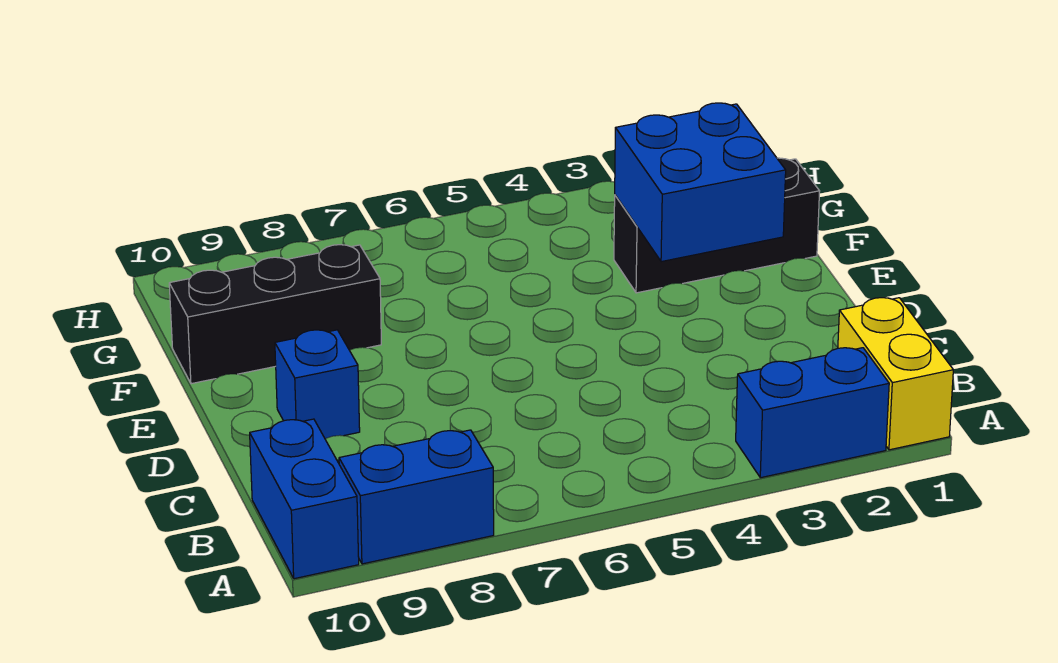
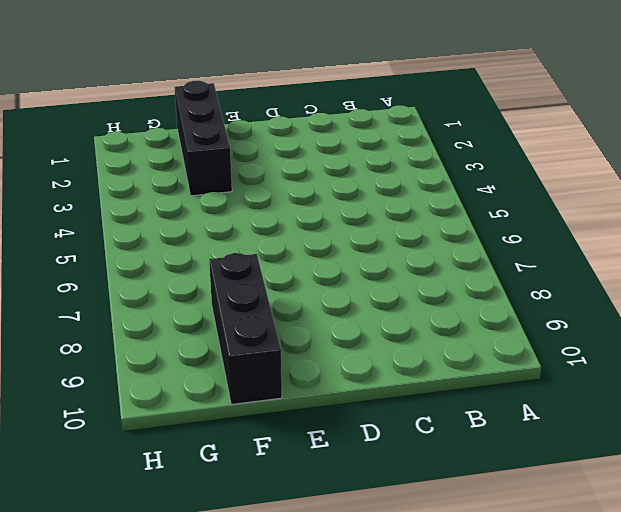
none -> yellow 1x2 brick [838,298,953,450]
none -> blue 1x2 brick [736,348,889,478]

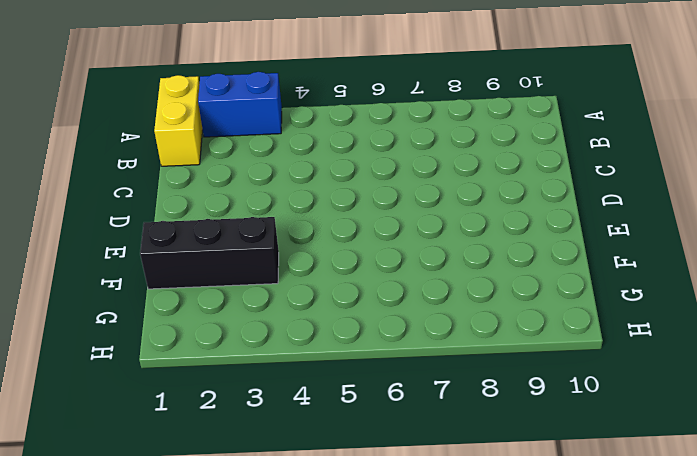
none -> blue 1x2 brick [339,430,494,564]
none -> blue 1x2 brick [250,419,359,579]

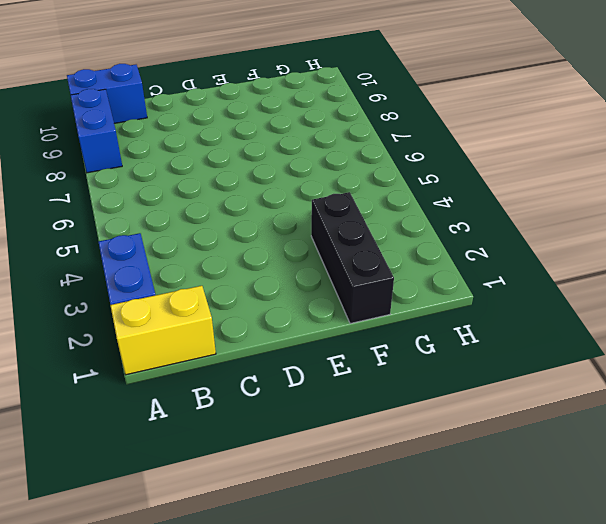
none -> blue 1x1 brick [275,330,360,439]
none -> black 1x3 brick [169,245,381,384]

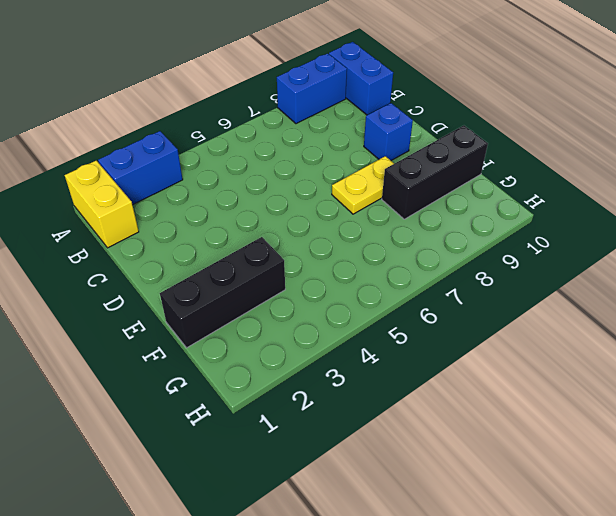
yellow 1x2 plate [332,156,394,214] -> none
none -> blue 2x2 brick [615,103,786,262]

